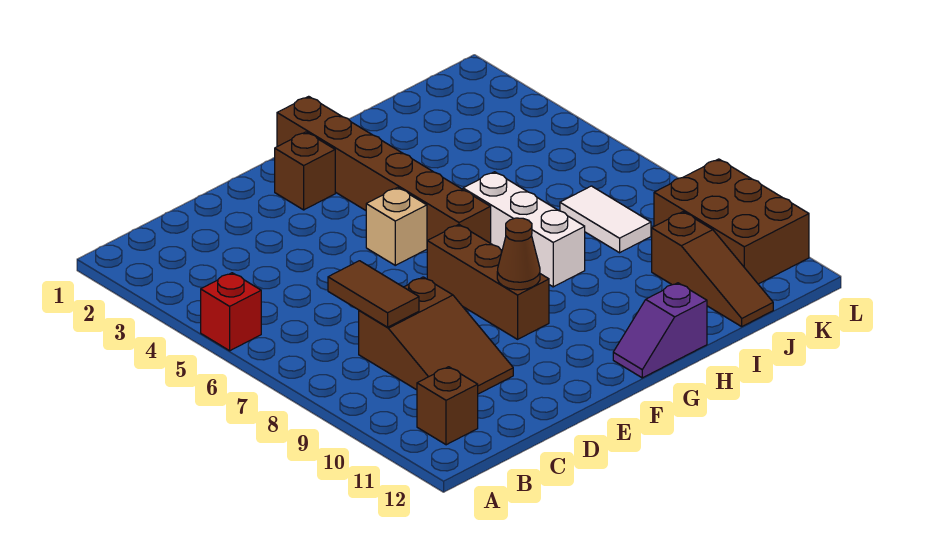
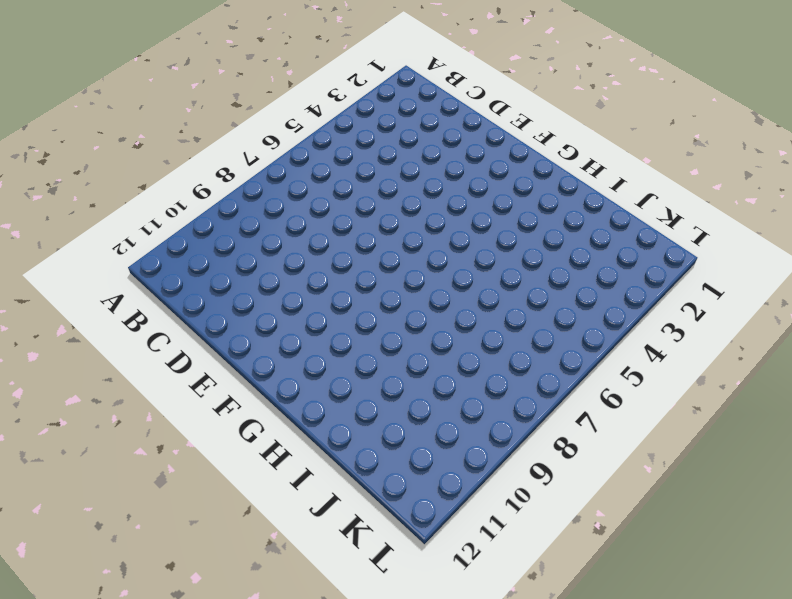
none -> red 1x1 brick [201,273,261,351]
none -> brown 1x1 brick [417,367,478,445]
none -> brown 2x3 slope [359,277,513,394]

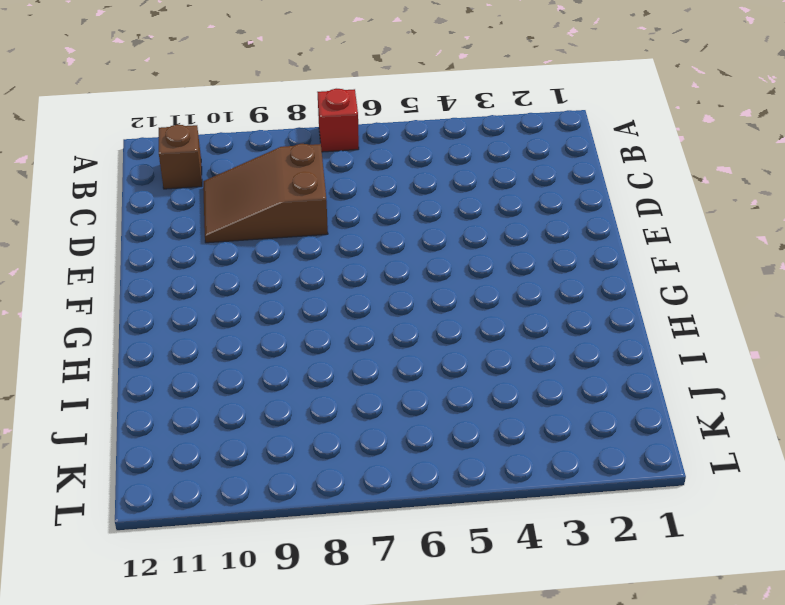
red 1x1 brick [318,89,359,152] -> red 1x1 brick moved to [201,273,261,351]
none -> brown 1x1 brick [275,132,335,210]
none -> tan 1x1 brick [366,187,427,265]
none -> brown 1x3 brick [427,225,549,339]

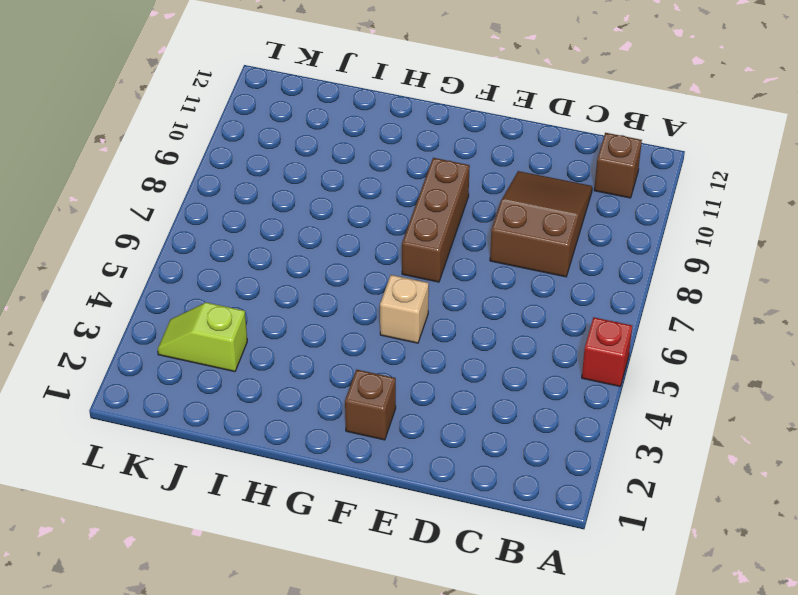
lime 1x2 slope [158,302,247,372] -> none
none -> brown 1x6 brick [277,96,491,243]
none -> purple 1x2 slope [613,283,707,378]
none -> white 1x3 brick [463,172,585,287]

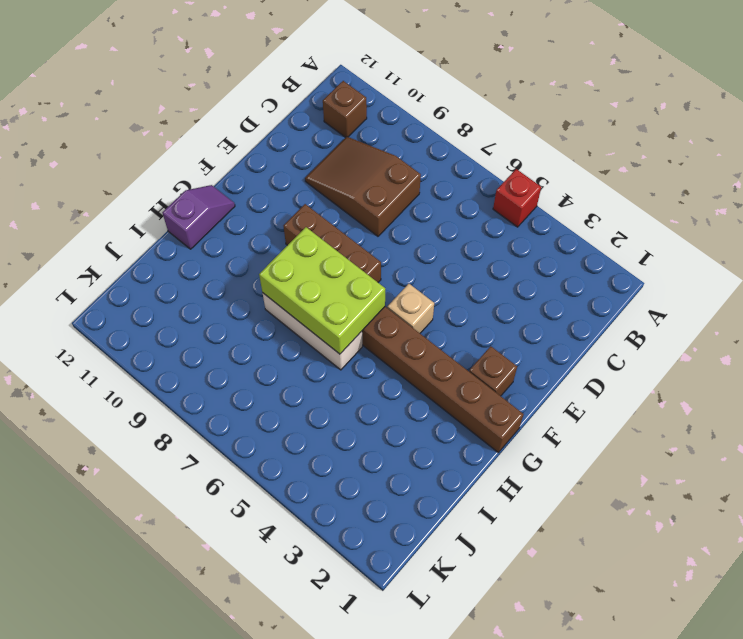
lime 2x3 brick [259,227,385,354] -> none
none -> white 1x2 tile [560,186,651,253]
none -> brown 1x3 slope [652,212,773,327]
none -> brown 2x3 brick [654,159,809,284]

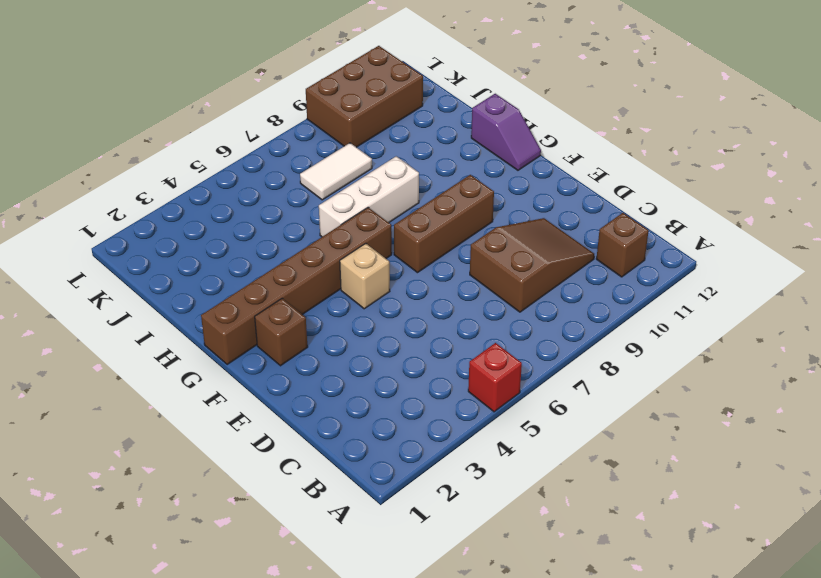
none -> brown 1x3 slope [652,212,773,327]
none -> brown 1x2 tile [328,261,419,327]
none -> brown 1x1 cone [497,218,540,290]

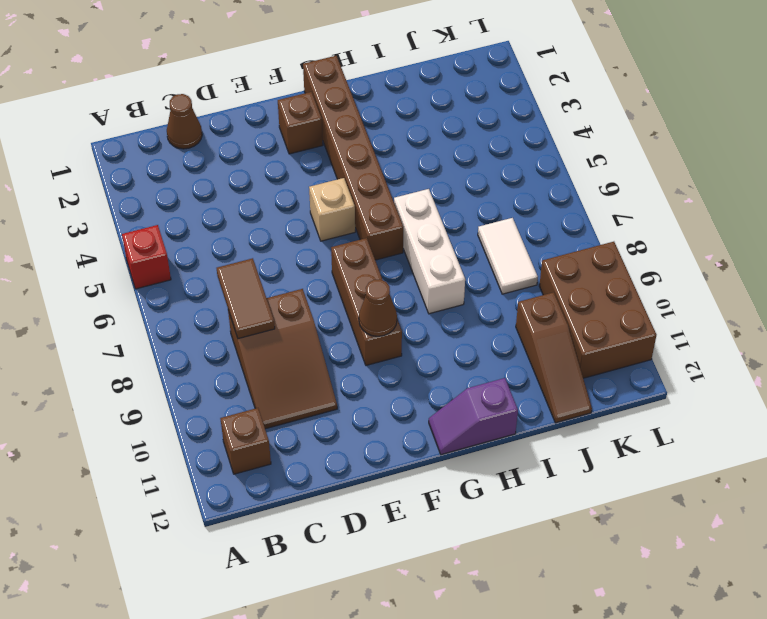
brown 1x1 cone [167,94,202,149] -> none

